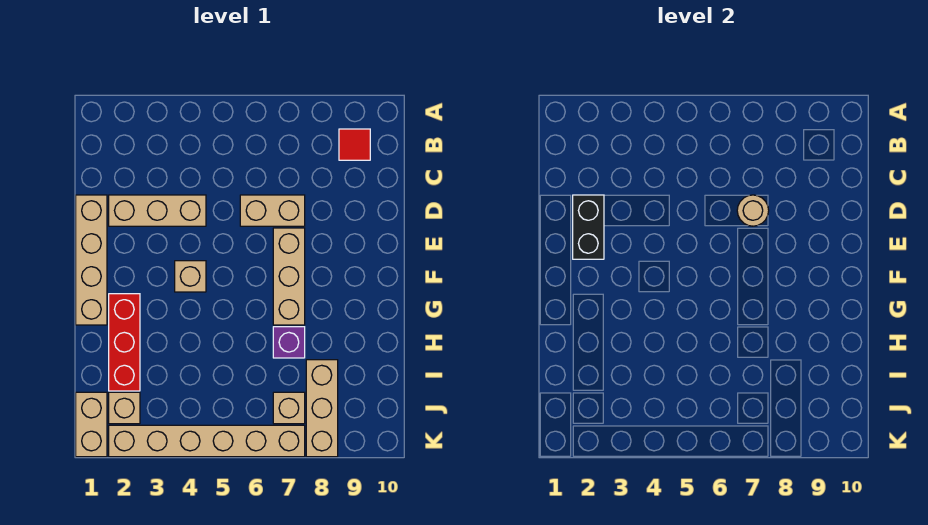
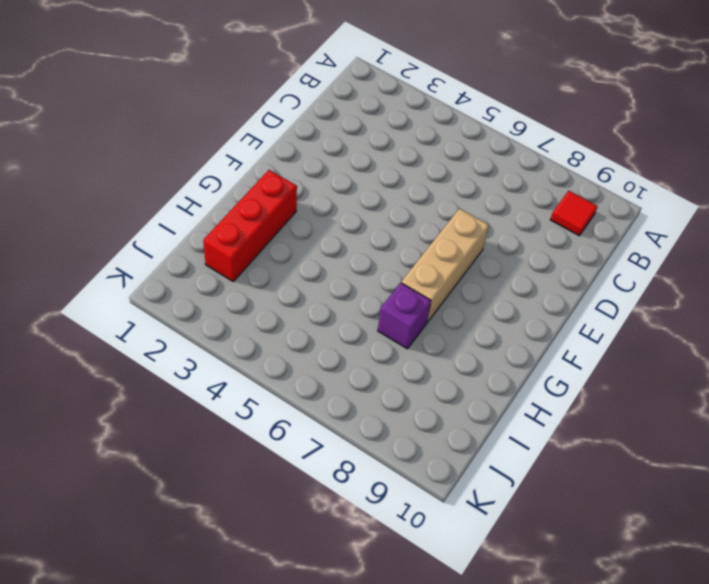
none -> tan 1x4 brick [76,195,107,325]
none -> tan 1x3 brick [109,195,206,226]
none -> tan 1x2 brick [240,195,305,226]

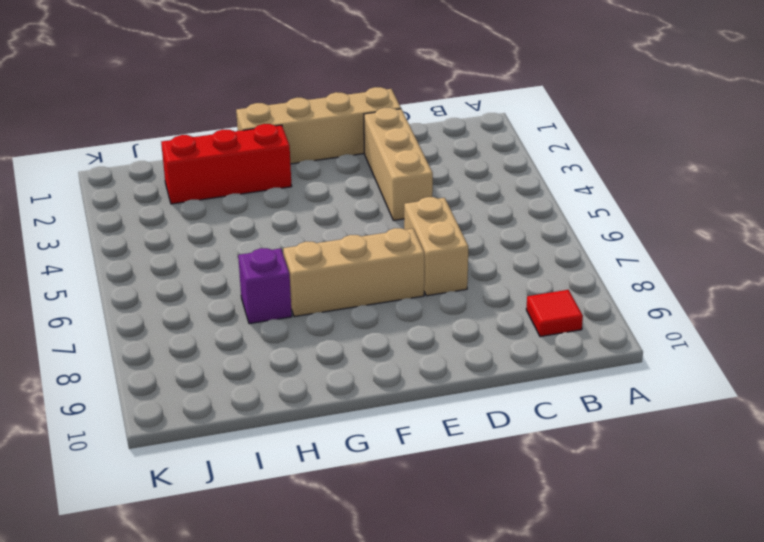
none -> tan 1x1 brick [175,261,206,292]
none -> tan 1x3 brick [306,360,338,457]
none -> tan 1x2 brick [76,392,107,457]

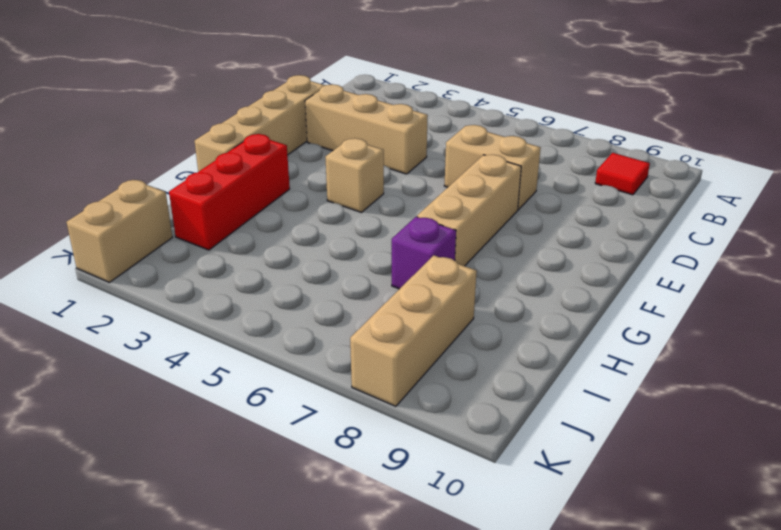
none -> tan 1x1 brick [109,392,140,424]
none -> tan 1x1 brick [273,392,305,424]
none -> tan 1x6 brick [109,425,305,457]

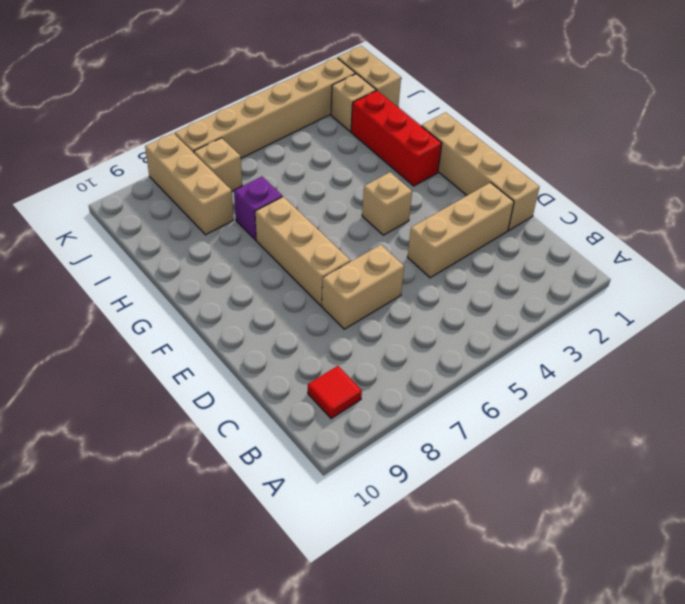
none -> black 1x2 brick [573,195,604,259]
none -> tan 1x1 round brick [737,195,769,226]

